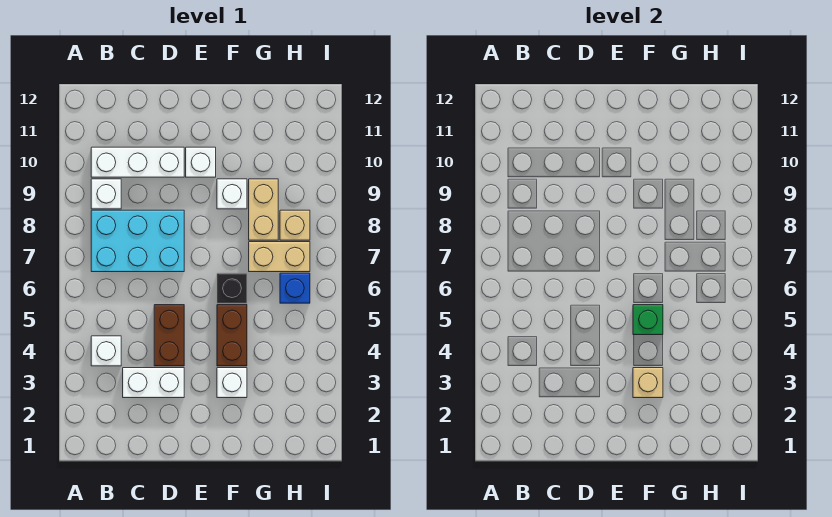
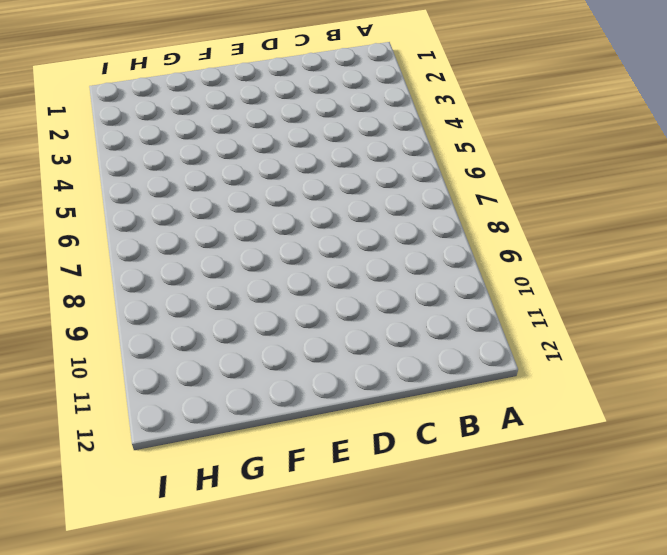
none -> white 1x1 brick [91,336,121,366]
none -> cyan 2x3 brick [91,210,184,272]
none -> white 1x1 brick [91,179,121,209]

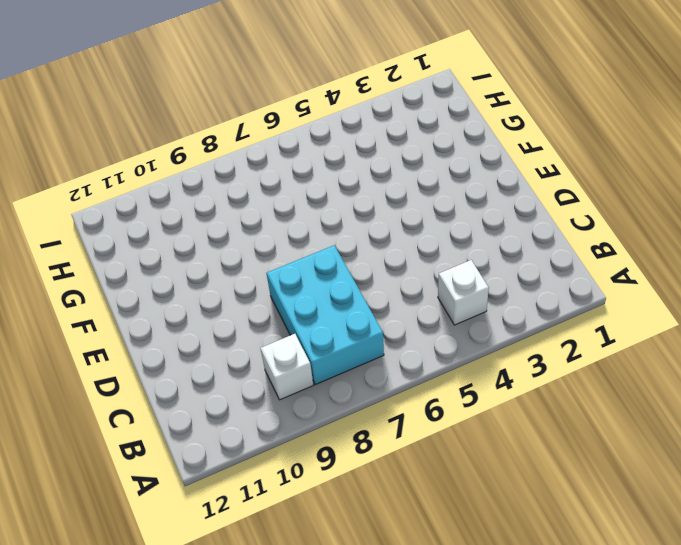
none -> white 1x3 brick [91,147,184,177]
none -> white 1x2 brick [123,368,184,398]
none -> brown 1x2 brick [154,305,184,366]

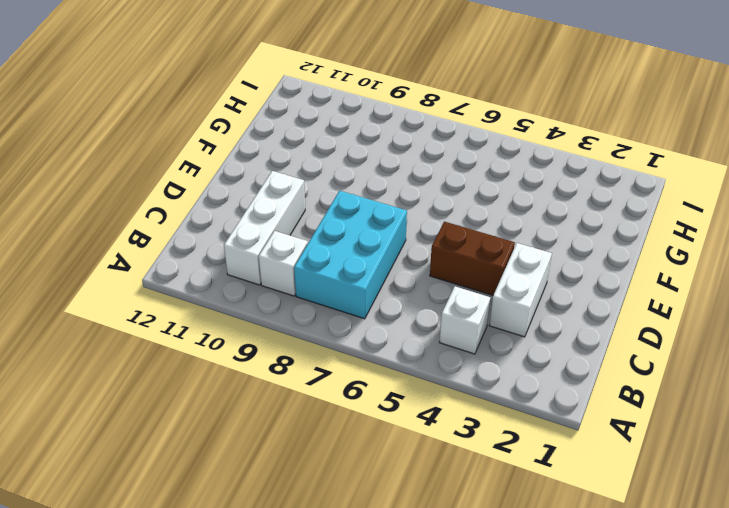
none -> white 1x1 brick [186,147,216,177]
none -> white 1x1 brick [217,368,247,398]
none -> brown 1x2 brick [217,305,247,366]

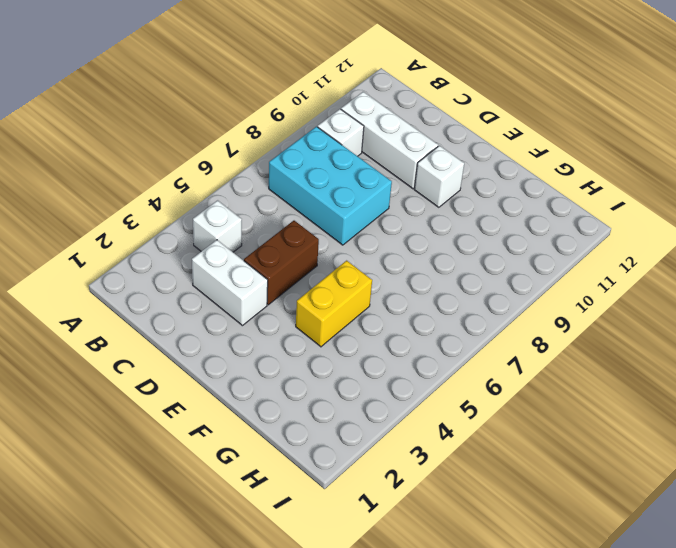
yellow 1x2 brick [296,261,372,347] -> brown 1x2 brick [217,305,247,366]
none -> white 1x1 brick [217,368,247,398]
none -> black 1x1 brick [217,273,247,303]
none -> white 1x1 brick [217,179,247,209]

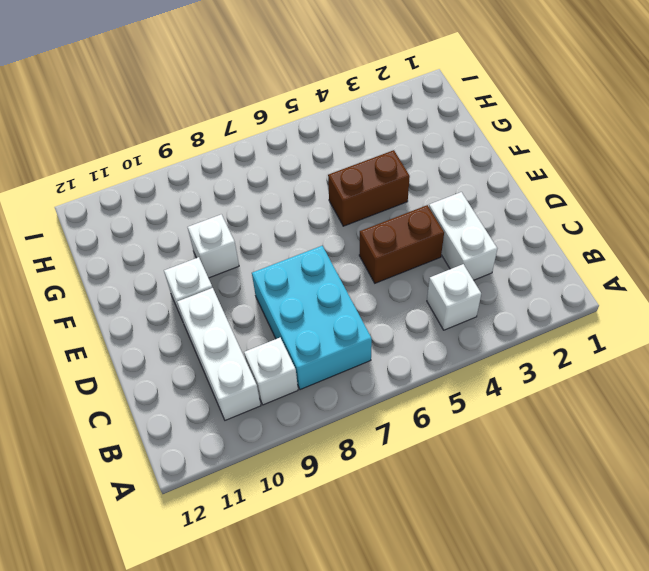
none -> white 1x1 brick [217,368,247,398]
none -> black 1x1 brick [217,273,247,303]
none -> tan 1x2 brick [249,242,310,272]

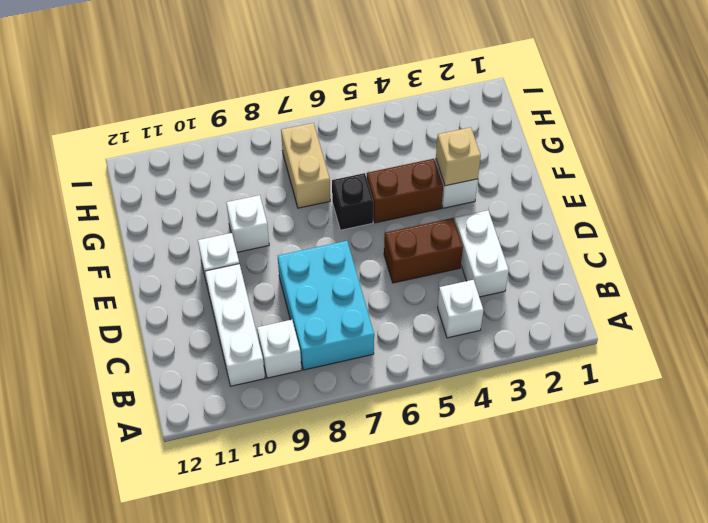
none -> tan 1x2 brick [249,179,278,240]
none -> blue 1x1 brick [280,273,310,303]
none -> tan 1x1 brick [280,210,310,240]

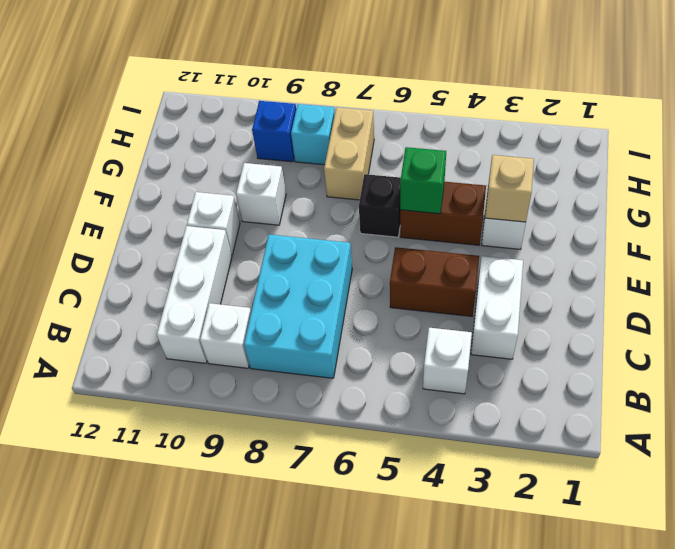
cyan 1x1 brick [291,104,335,165] -> tan 1x1 brick [280,210,310,240]
blue 1x1 brick [252,101,296,162] -> blue 1x1 brick moved to [280,273,310,303]
none -> tan 1x2 brick [249,179,278,240]

